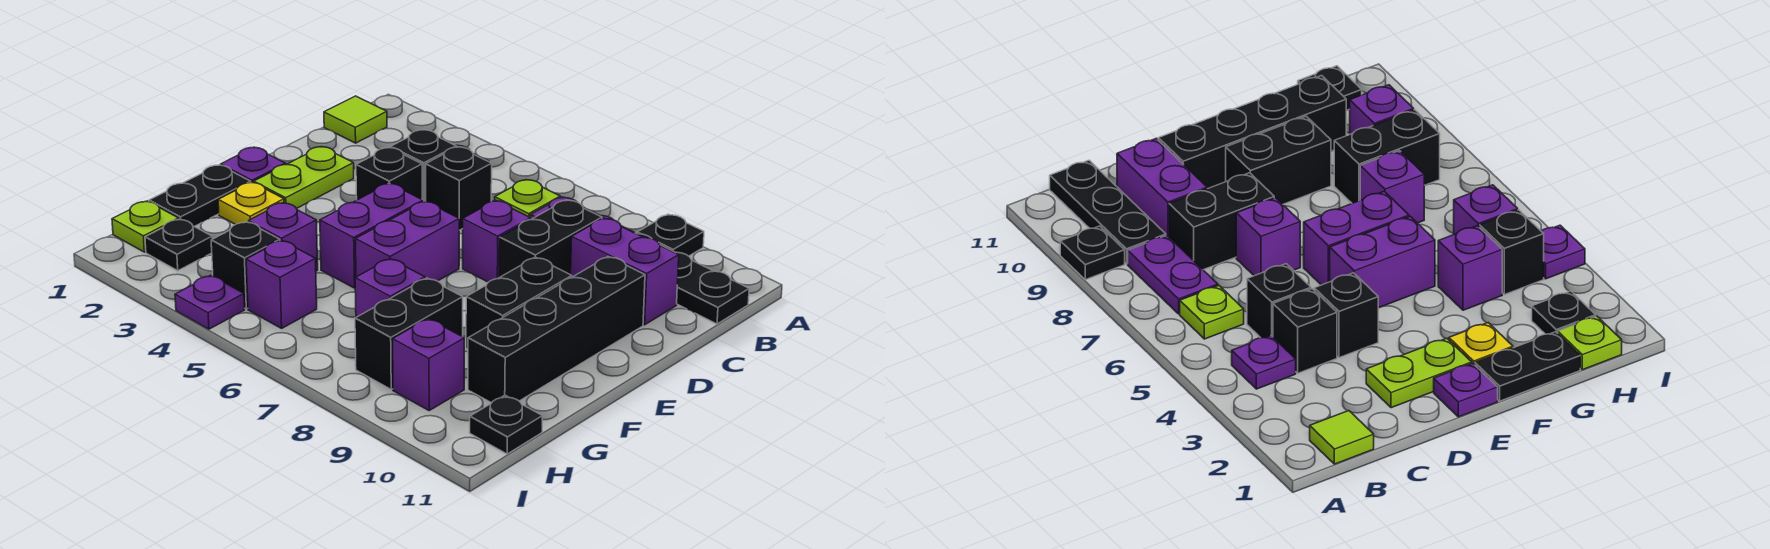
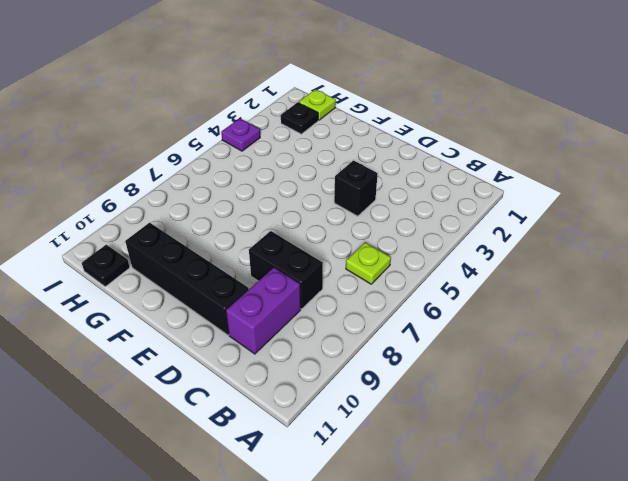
none -> black 1x1 plate [637,214,704,256]
none -> lime 1x1 tile [324,96,387,143]
none -> purple 1x1 plate [1232,336,1296,389]
none -> purple 1x2 plate [1128,235,1218,314]

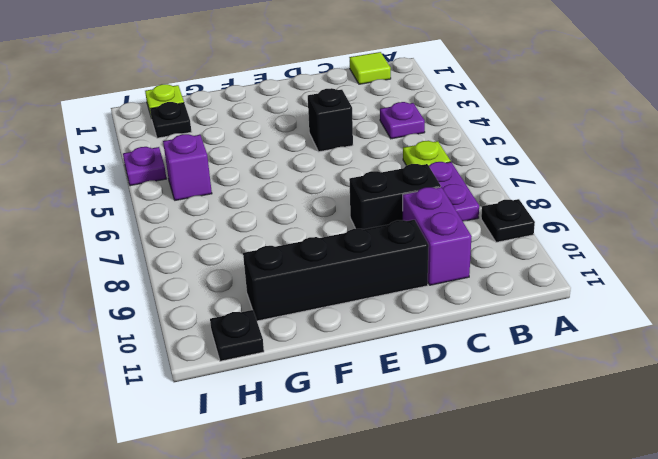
none -> black 1x3 plate [636,233,749,324]
none -> black 1x1 brick [391,130,456,202]
none -> black 1x1 brick [426,147,492,230]
none -> lime 1x2 plate [254,147,354,208]

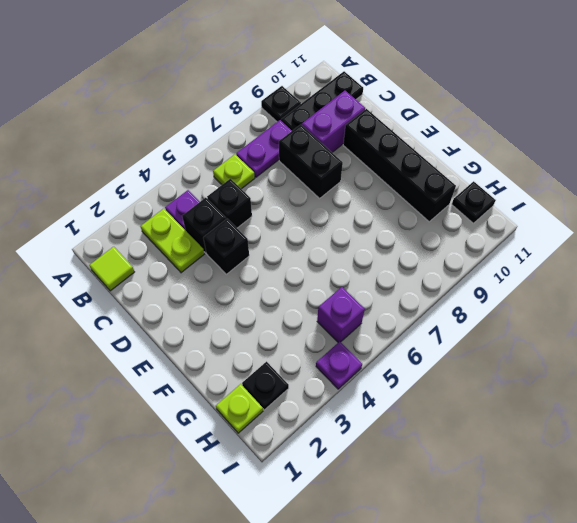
lime 1x2 plate [140,209,204,273] -> lime 1x2 plate moved to [254,147,354,208]
none -> purple 1x1 brick [463,200,531,282]
none -> purple 1x1 plate [221,147,286,183]
none -> purple 1x2 brick [320,183,423,288]
none -> purple 1x2 brick [356,201,459,281]

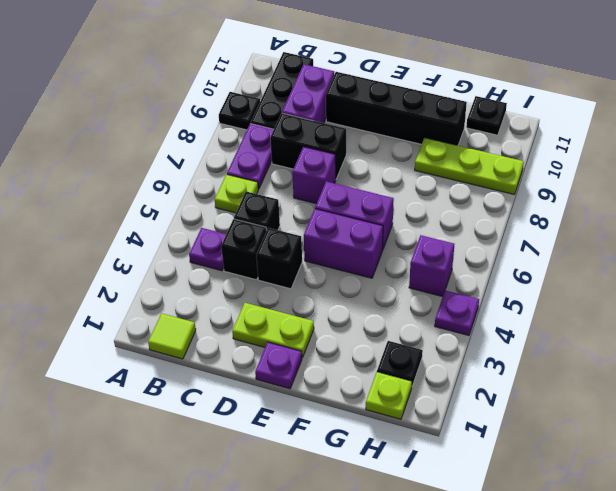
lime 1x3 plate [415,138,524,195] -> purple 1x1 brick [393,319,464,410]
none -> black 1x2 brick [466,257,572,349]
none -> black 1x2 plate [149,165,251,226]
none -> yellow 1x1 plate [218,182,284,224]
none -> purple 1x1 brick [248,203,318,271]

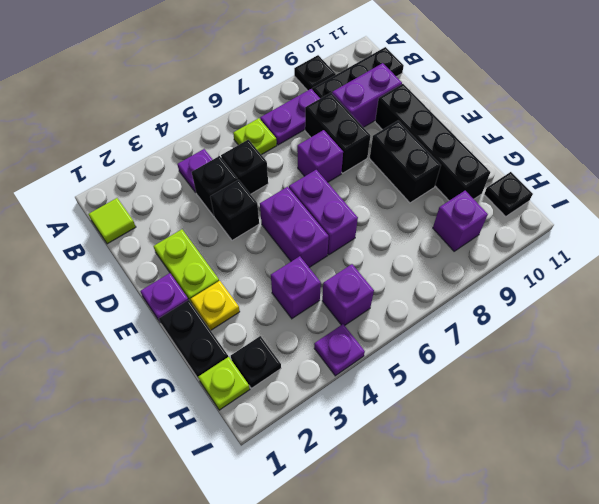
none -> purple 1x1 brick [355,259,425,317]
none -> black 1x2 brick [355,278,463,389]
none -> black 1x1 brick [211,222,280,309]

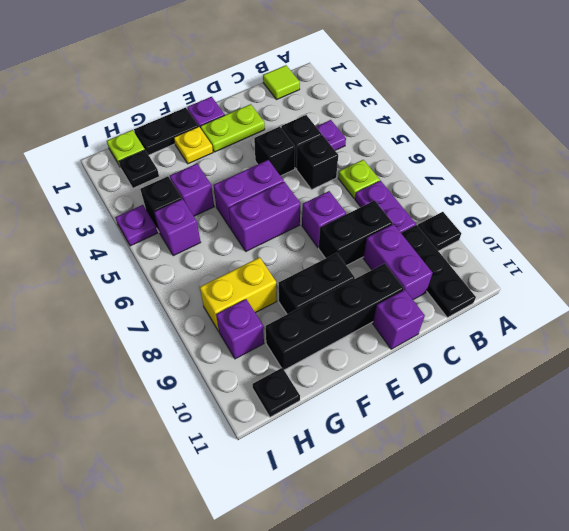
purple 1x1 brick [373,290,425,349] -> purple 1x1 brick moved to [355,259,425,317]
yellow 1x2 brick [200,257,277,331] -> black 1x2 brick [355,278,463,389]

